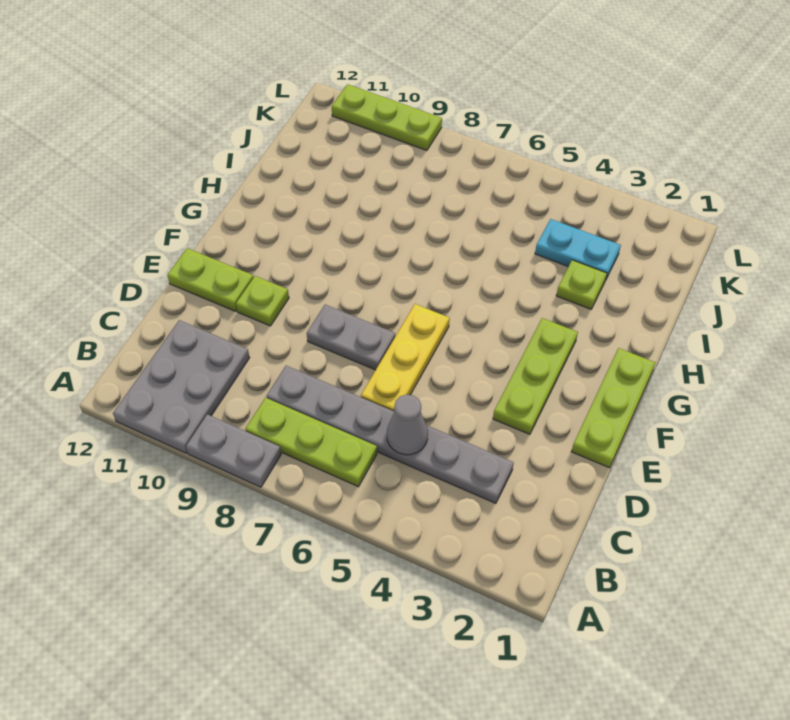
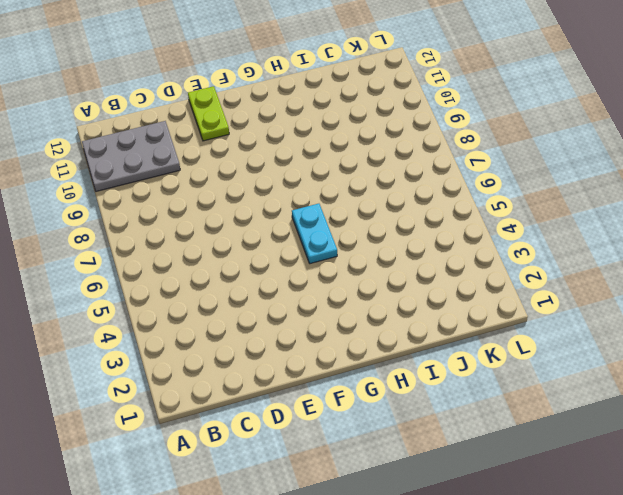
cyan 1x2 plate [292,204,337,264] -> cyan 1x2 plate moved to [535,219,621,279]
none -> grey 1x2 plate [186,414,281,487]
none -> lime 1x3 plate [245,398,377,487]
none -> grey 1x6 plate [266,366,514,503]

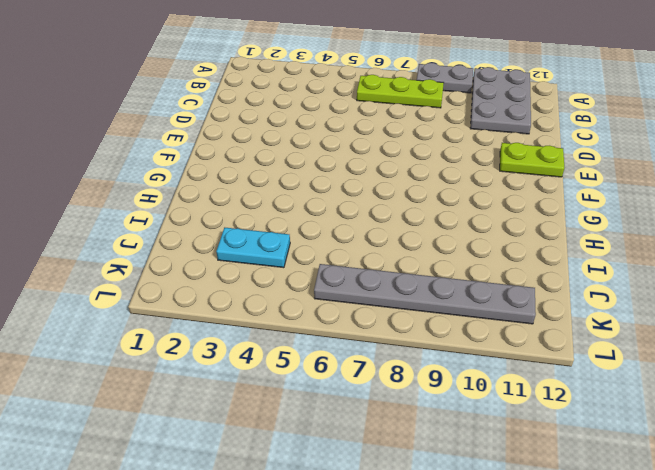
grey 1x6 plate [314,264,536,324] -> grey 1x6 plate moved to [266,366,514,503]
none -> yellow 1x3 plate [361,304,450,411]
none -> lime 1x3 plate [571,348,655,468]
none -> lime 1x3 plate [493,318,578,434]

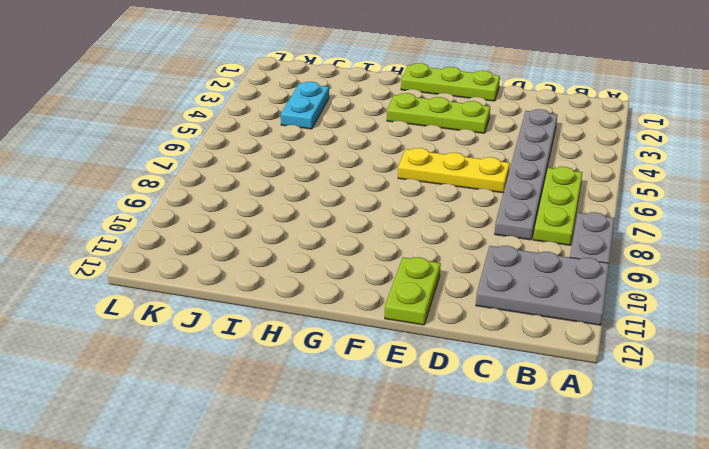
none -> grey 1x2 plate [307,305,395,370]
none -> lime 1x1 plate [236,276,289,326]
none -> lime 1x1 plate [556,260,607,309]

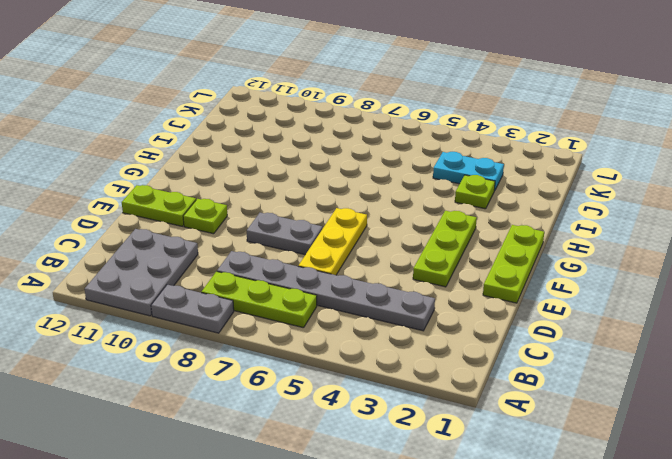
none -> lime 1x3 plate [332,84,442,151]
none -> grey 1x1 cone [387,395,428,455]

